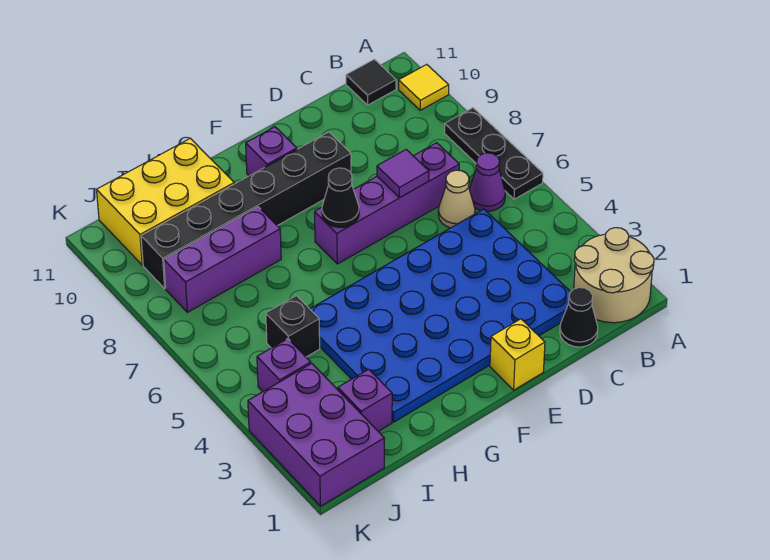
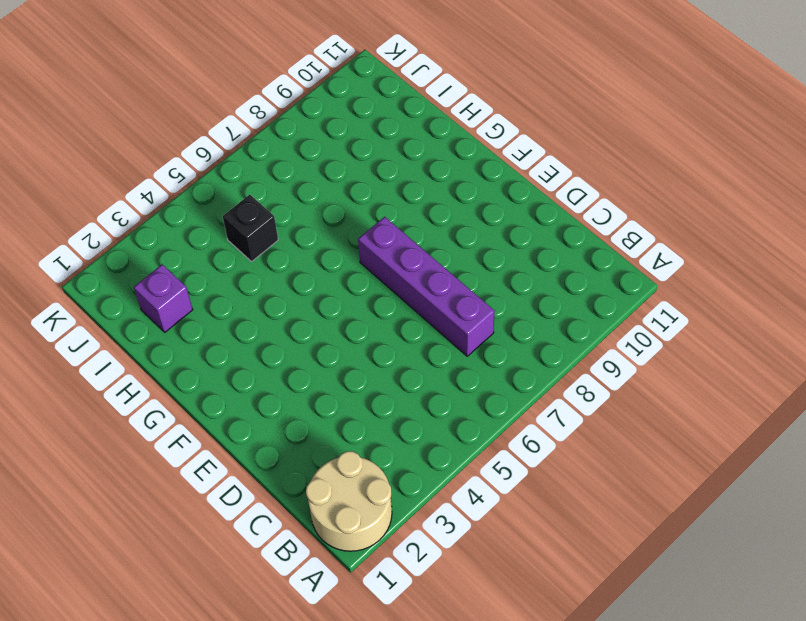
none -> black 1x3 plate [444,108,543,199]
none -> yellow 1x1 tile [399,64,449,110]
none -> purple 1x1 cone [469,153,505,211]

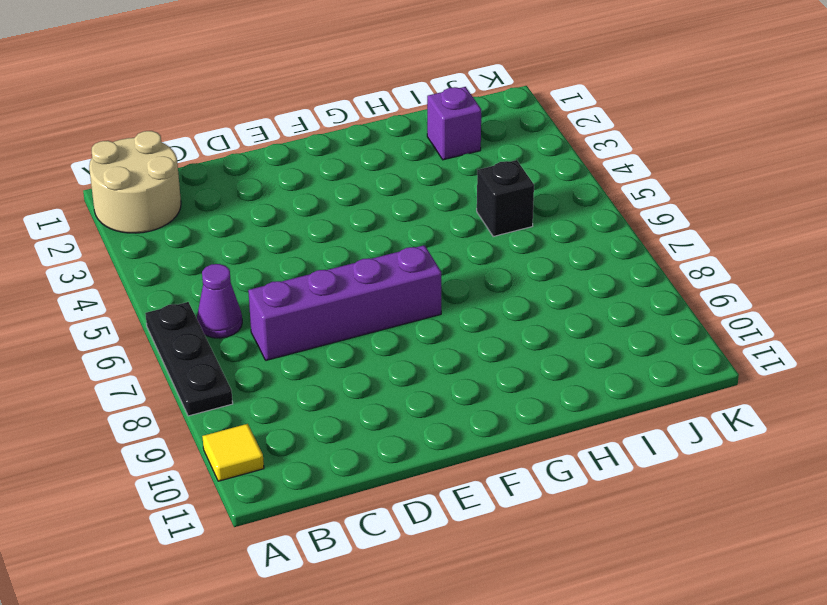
none -> black 1x1 tile [346,59,396,105]
none -> black 1x1 cone [560,288,598,347]
none -> blue 4x6 plate [310,209,570,422]

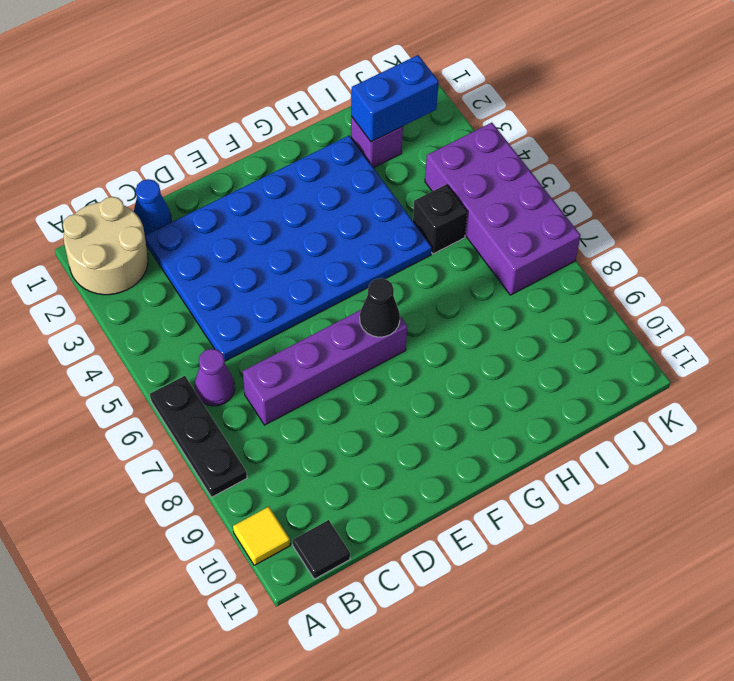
blue 1x1 cone [134,179,171,235] -> black 1x1 cone [560,288,598,347]
blue 1x2 brick [351,55,439,142] -> none
purple 2x4 brick [425,123,581,295] -> purple 1x1 brick [257,339,311,391]
none -> tan 1x1 cone [438,170,475,228]
none -> yellow 1x1 brick [490,319,545,390]
none -> black 1x6 brick [141,132,351,288]

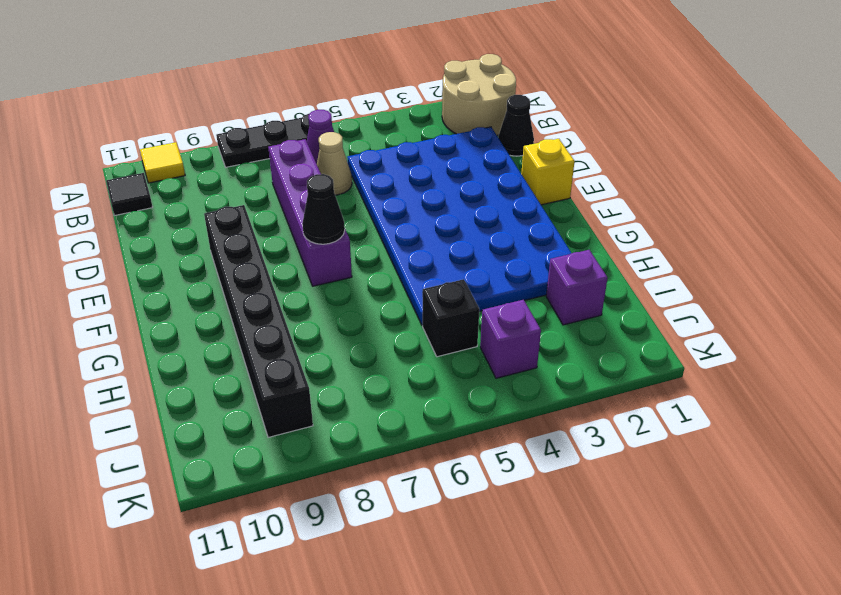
none -> purple 1x1 brick [246,127,297,176]
none -> purple 1x3 brick [164,207,281,312]
none -> yellow 2x3 brick [97,138,234,265]

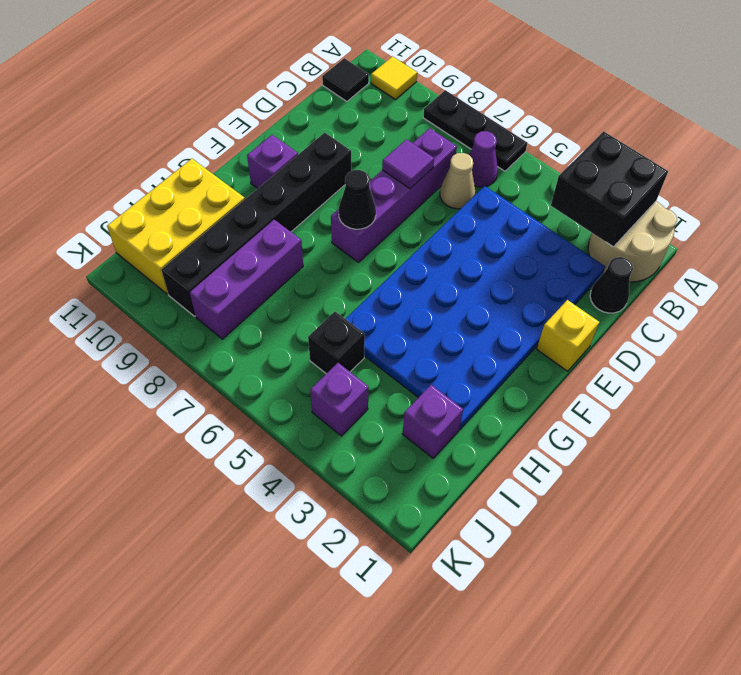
black 2x2 brick [551,131,668,247] -> none
none -> purple 2x3 brick [248,363,384,506]

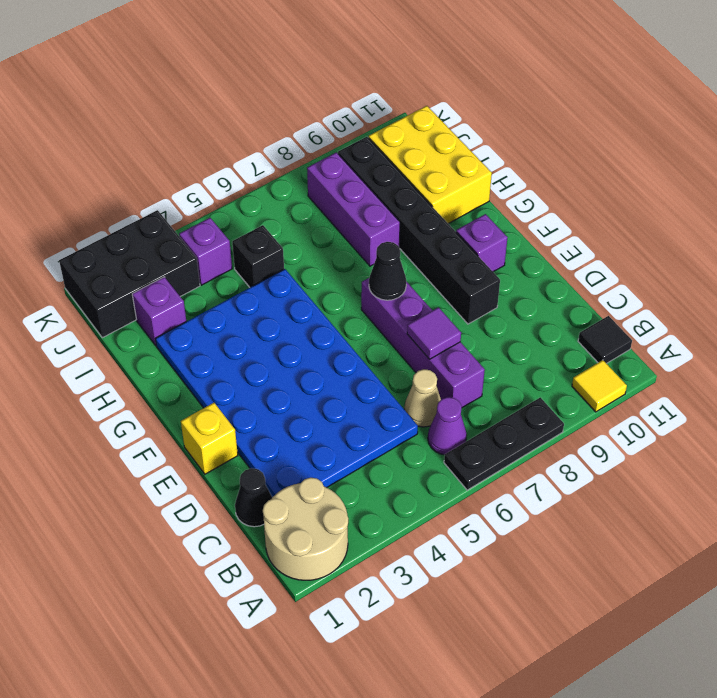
black 2x3 brick [59,210,200,338] -> purple 2x3 brick [248,363,384,506]

